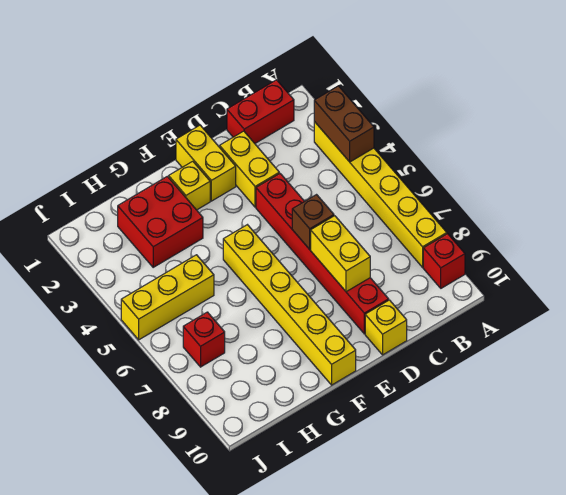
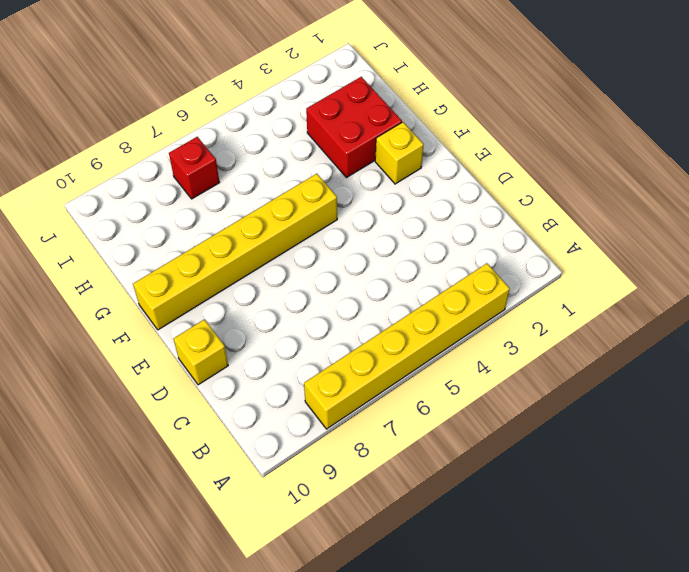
none -> red 1x1 brick [423,234,465,288]
none -> red 1x2 brick [227,80,294,143]
none -> yellow 1x2 brick [220,131,279,207]

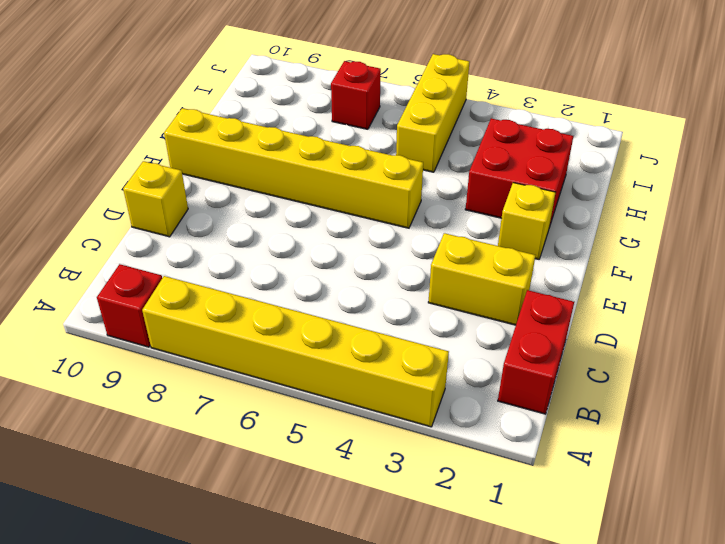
none -> red 1x6 brick [256,174,389,334]
none -> yellow 1x2 brick [176,125,236,201]
none -> brown 1x2 brick [314,86,374,162]

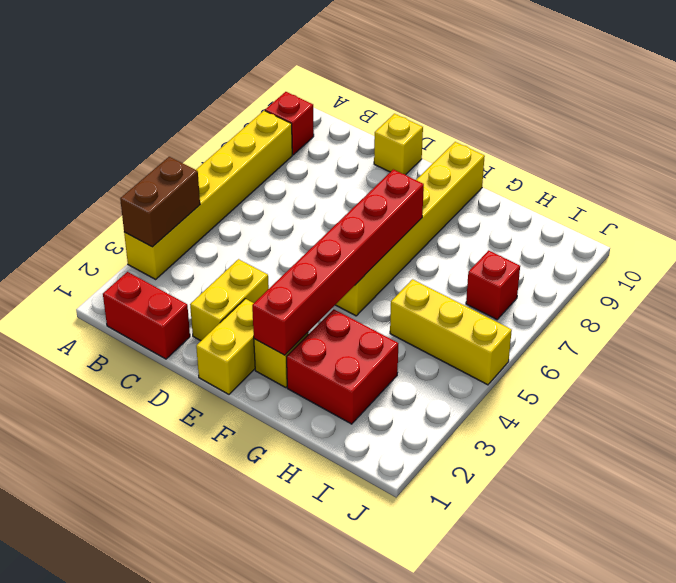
red 1x6 brick [252,169,424,355] -> red 1x6 brick moved to [256,174,389,334]
none -> brown 1x1 brick [292,195,334,249]
none -> yellow 1x2 brick [311,216,370,292]

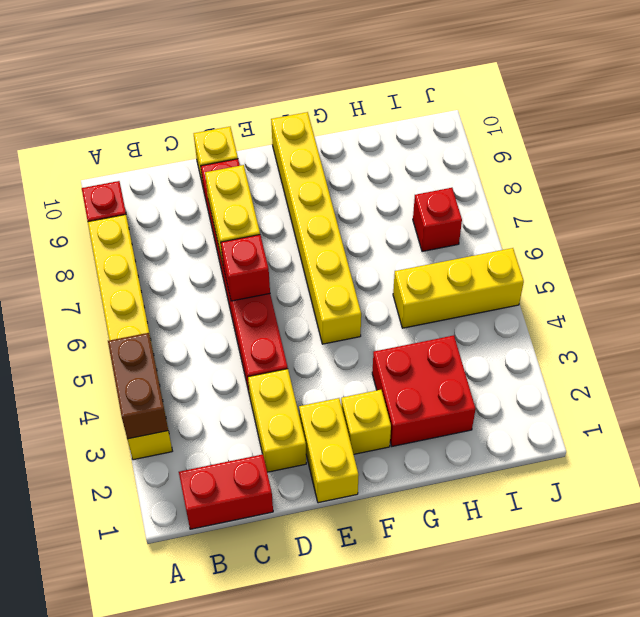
red 1x1 brick [221,235,270,301] -> brown 1x1 brick [292,195,334,249]

